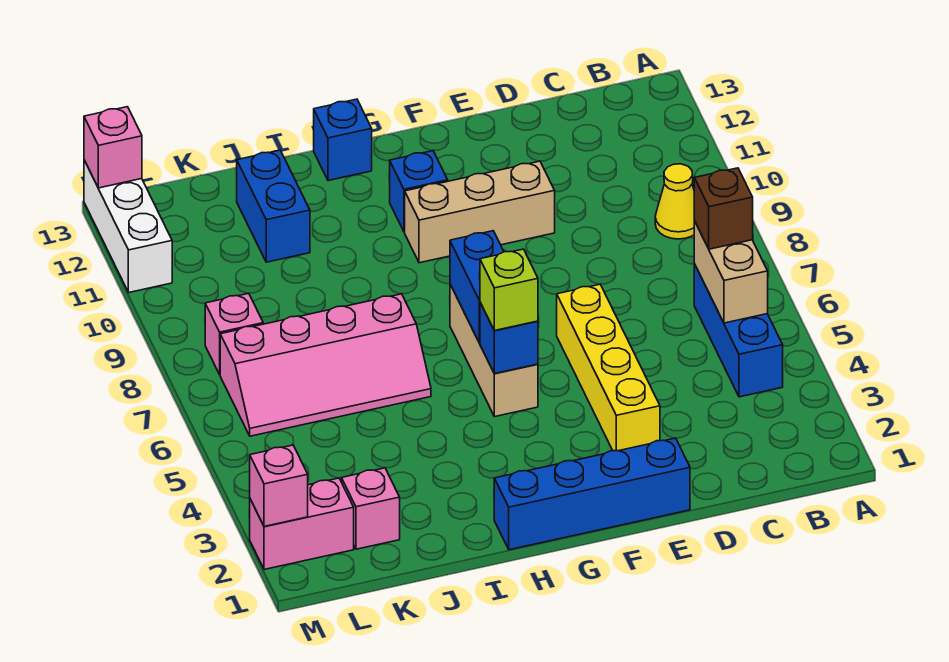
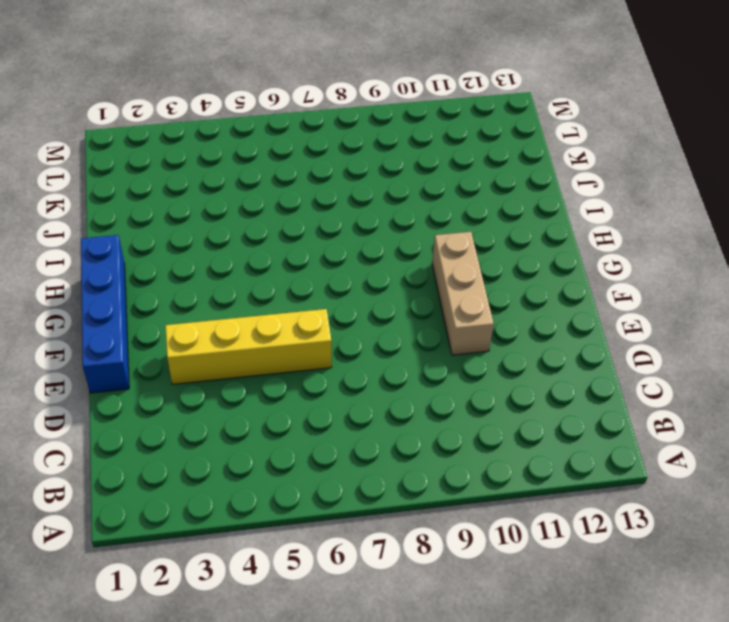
none -> blue 1x3 brick [694,264,783,397]
none -> yellow 1x1 cone [655,164,695,239]
none -> tan 1x3 brick [450,284,538,417]

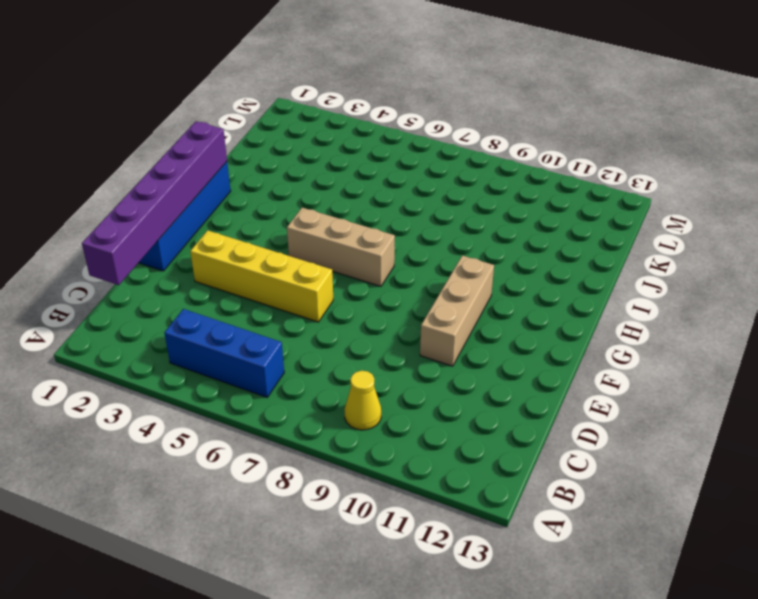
purple 1x6 brick [82,121,227,285] -> none
none -> blue 1x1 brick [389,151,448,232]
none -> blue 1x1 brick [314,99,372,181]
none -> pink 2x4 slope [220,294,431,436]

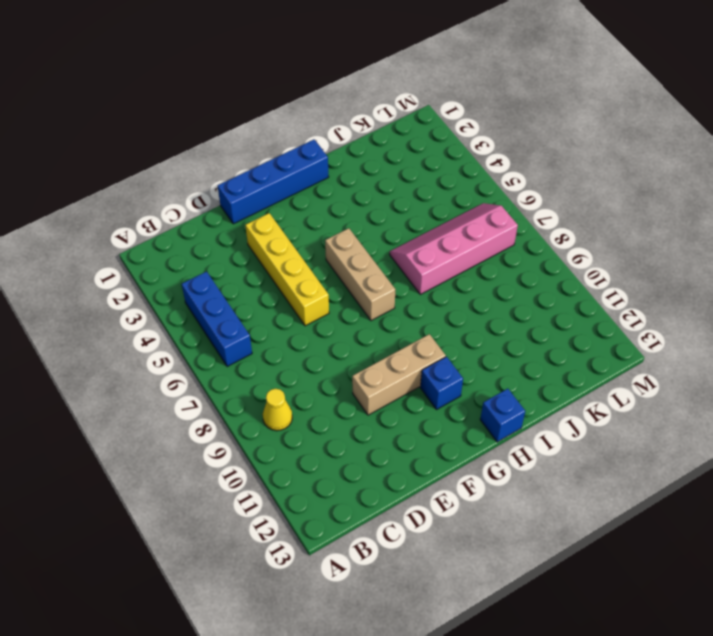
none -> blue 1x2 brick [237,150,310,262]
none -> pink 1x1 brick [342,468,400,549]
none -> pink 1x2 brick [250,478,354,570]

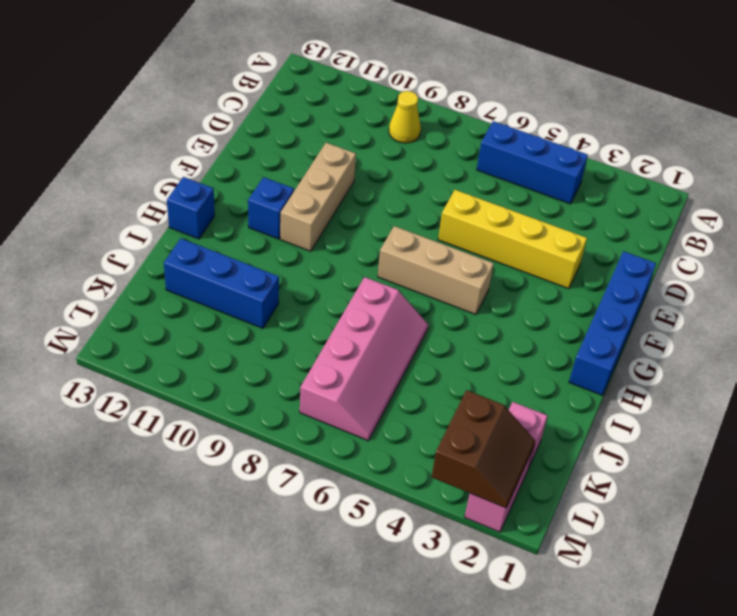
blue 1x3 brick [164,238,279,328] -> blue 1x2 brick [237,150,310,262]
brown 2x2 slope [432,390,535,508] -> pink 1x1 brick [250,445,308,526]
none -> pink 1x1 brick [205,293,263,374]
none -> white 1x3 brick [84,160,172,292]
none -> tan 1x2 brick [694,221,768,323]

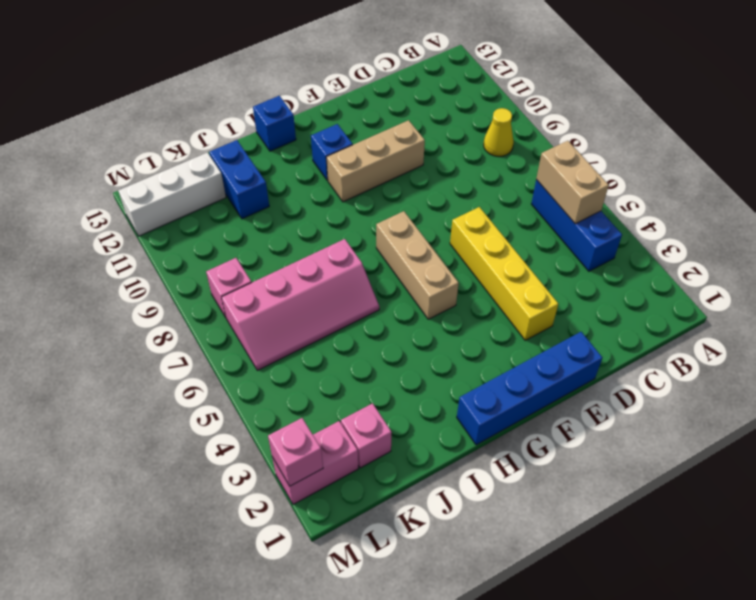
white 1x3 brick [118,152,226,236] -> white 1x3 brick turned to [84,160,172,292]
none -> blue 1x1 brick [480,303,538,374]
none -> blue 1x2 brick [450,231,504,343]
none -> pink 1x1 brick [84,107,142,188]

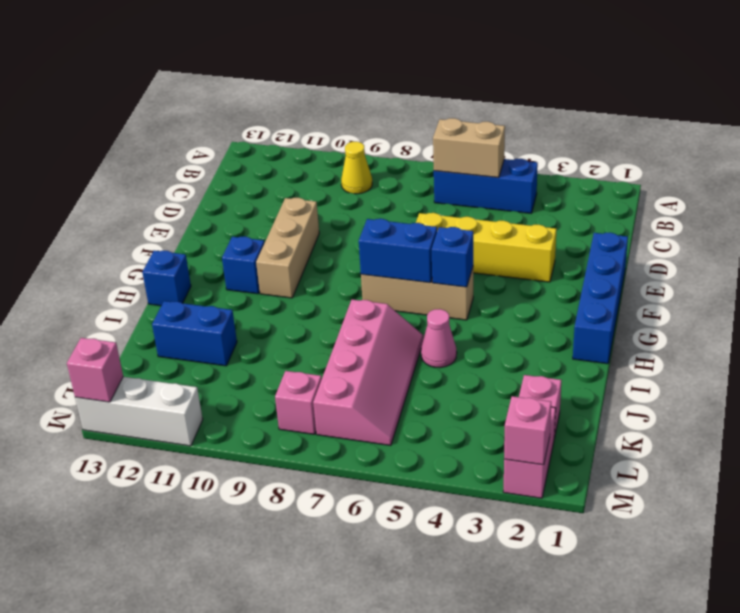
pink 1x1 cone [421,309,457,368] -> none
none -> brown 1x1 brick [694,168,753,249]
none -> lime 1x1 brick [480,249,538,331]

